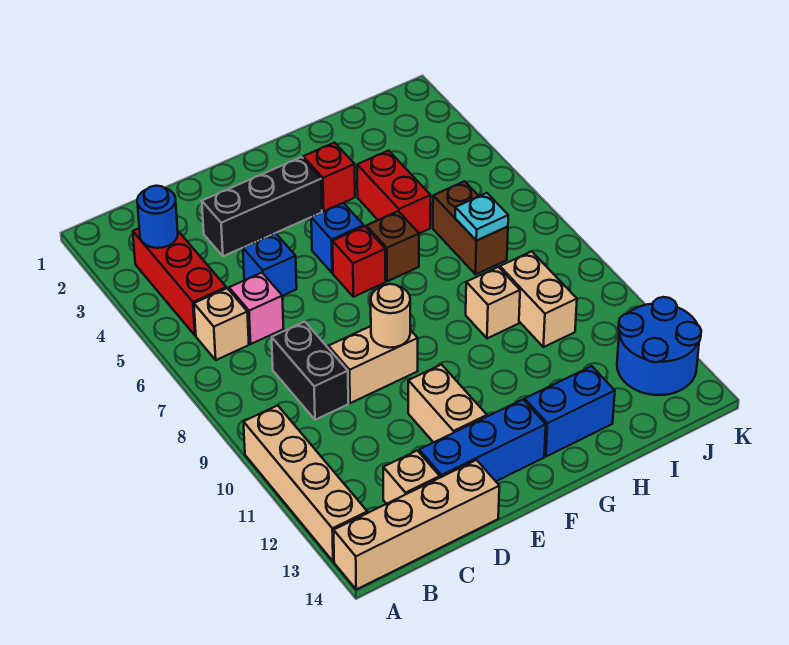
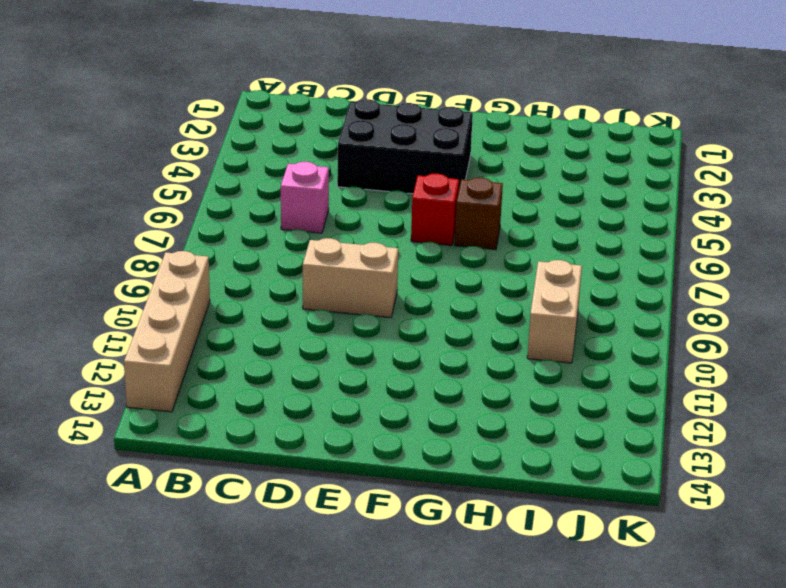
black 2x3 brick [337,99,473,194] -> black 1x3 brick [202,157,322,256]
none -> tan 1x4 brick [334,460,499,589]
none -> red 1x3 brick [133,228,226,335]
none -> tan 1x1 brick [194,288,249,360]

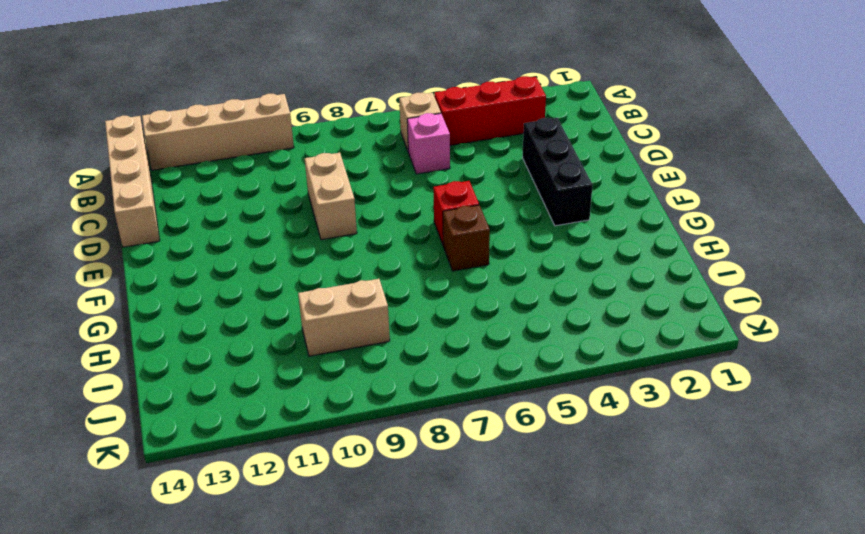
none -> black 1x2 brick [272,322,348,420]
none -> tan 1x1 brick [383,451,440,504]
none -> blue 1x1 brick [243,233,297,296]

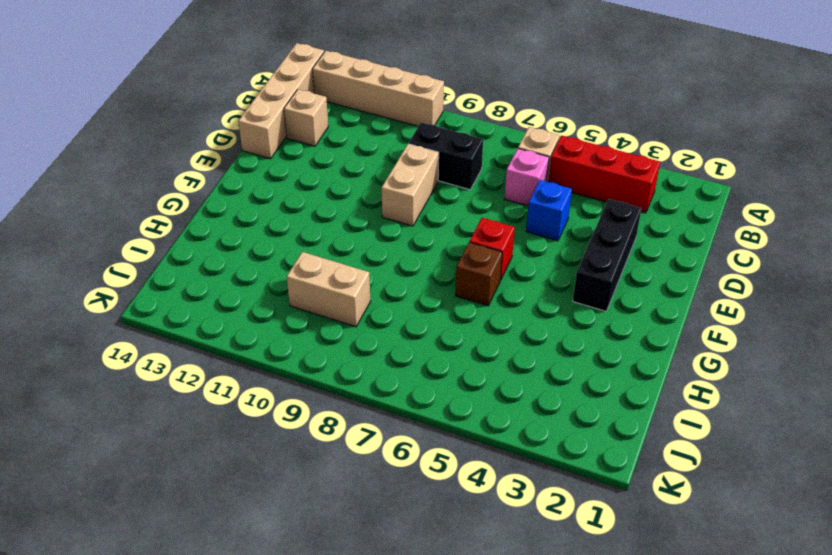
none -> blue 1x3 brick [419,400,546,481]
none -> tan 1x2 brick [408,365,487,442]
none -> blue 1x1 brick [311,203,364,273]

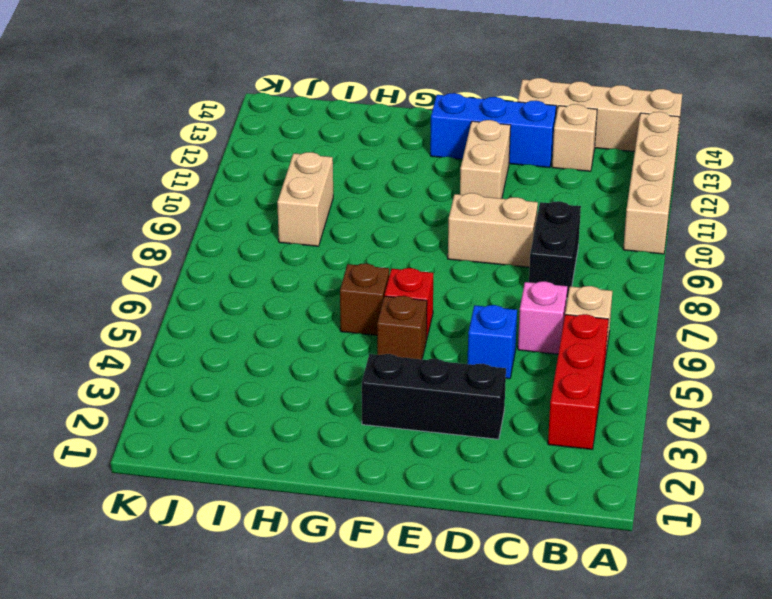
brown 1x1 brick [377,296,427,359] -> blue 1x1 brick [311,203,364,273]
none -> red 1x1 brick [303,143,355,211]
none -> blue 1x2 brick [525,366,615,457]
none -> red 1x2 brick [357,151,431,233]

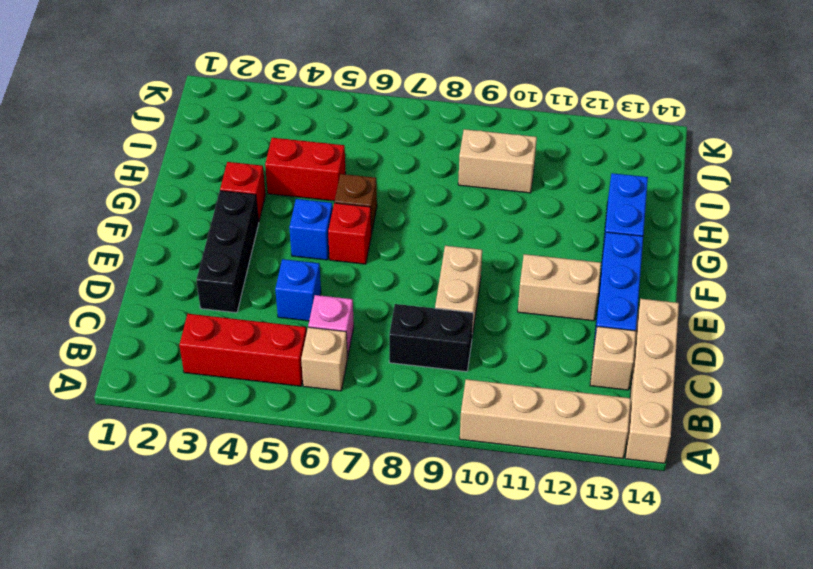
none -> tan 1x1 brick [466,267,520,338]
none -> brown 1x2 brick [433,181,508,274]
none -> blue 2x2 round brick [617,297,701,395]

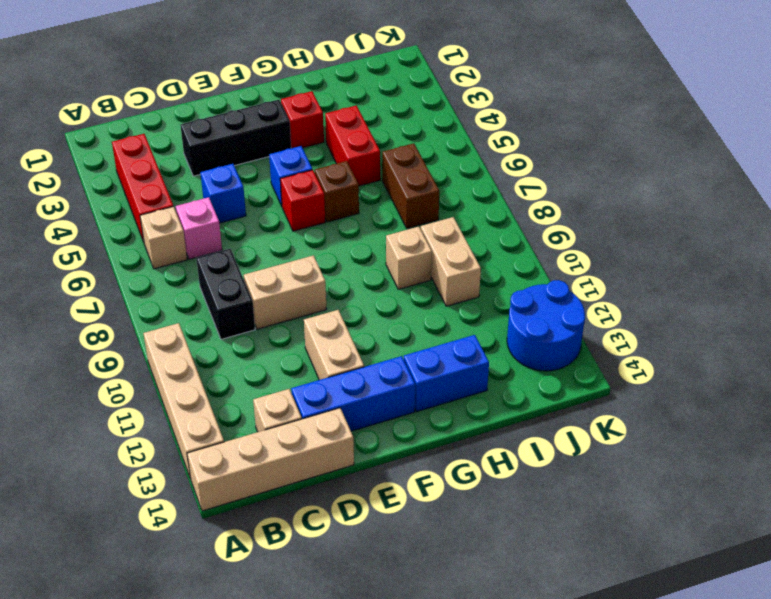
none -> blue 1x1 round brick [137,186,178,248]
none -> tan 1x1 round brick [371,284,410,348]
none -> cyan 1x1 plate [455,193,508,241]

